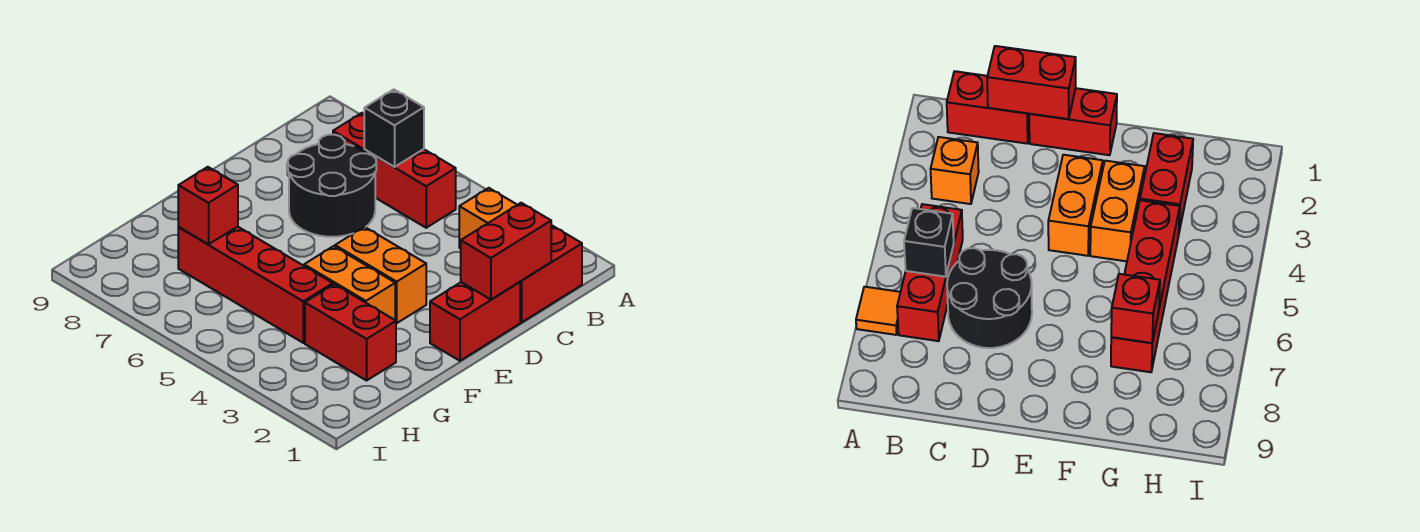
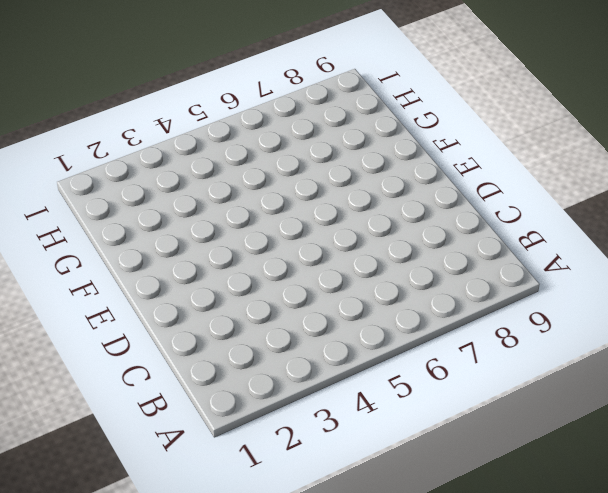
none -> orange 1x1 tile [856,287,900,335]
none -> red 1x2 brick [520,226,582,322]
none -> orange 1x1 brick [459,188,517,248]

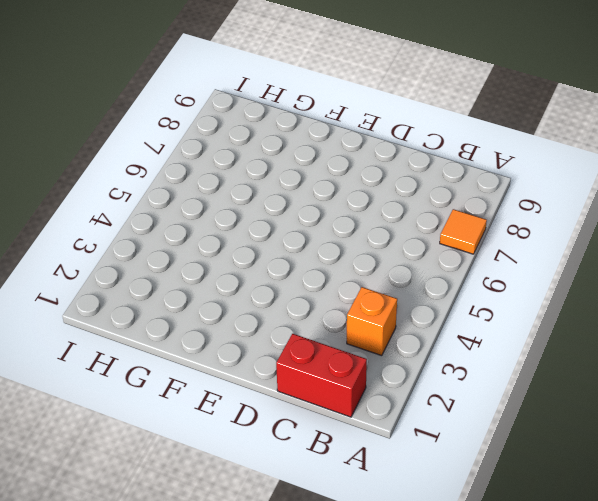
none -> red 1x3 brick [333,113,456,228]
none -> black 2x2 round brick [288,135,376,237]
none -> red 1x2 brick [430,282,520,361]

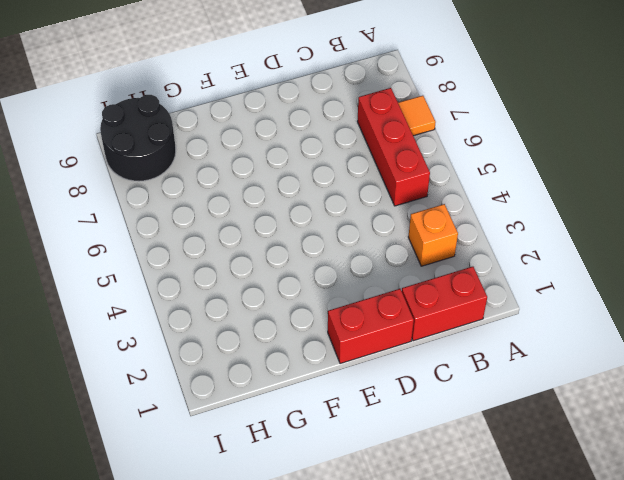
black 2x2 round brick [100,95,176,181] -> black 2x2 round brick moved to [288,135,376,237]
none -> orange 1x2 brick [335,227,426,323]
none -> orange 1x2 brick [304,246,395,320]
none -> red 1x2 brick [305,284,396,380]

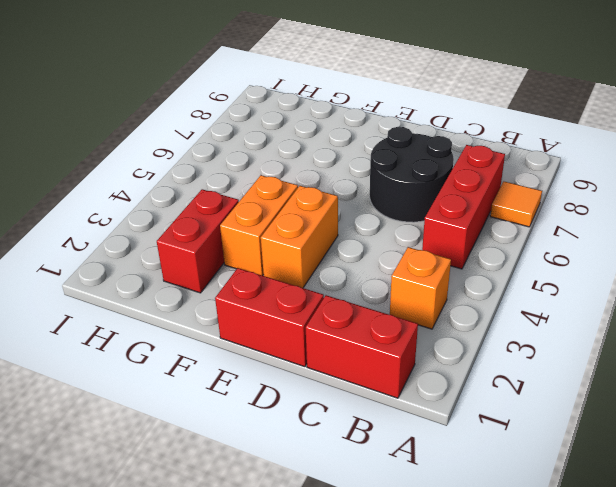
none -> red 1x4 brick [178,227,333,343]
none -> black 1x1 brick [364,89,424,167]
none -> red 1x2 brick [461,203,551,300]

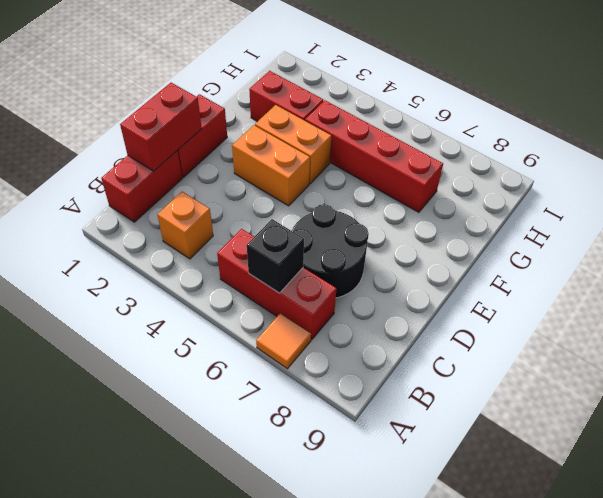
none -> red 1x1 brick [178,167,238,244]

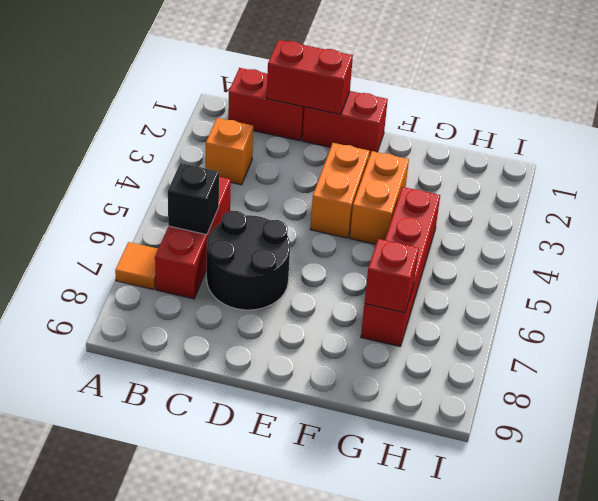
none -> red 1x2 brick [305,284,396,380]

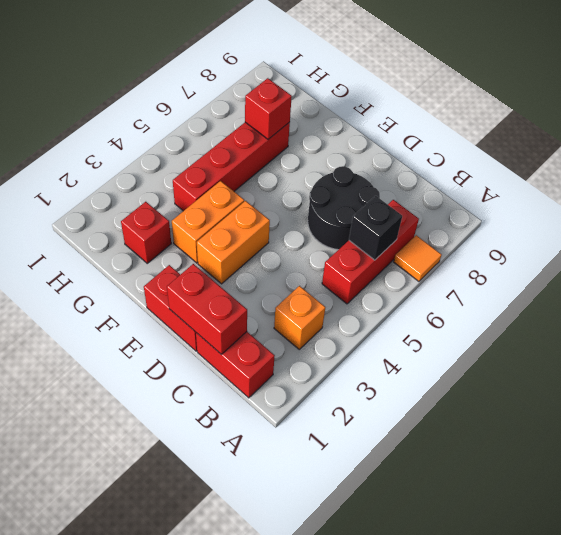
red 1x1 brick [121,202,171,263] -> red 1x2 brick [305,284,396,380]

